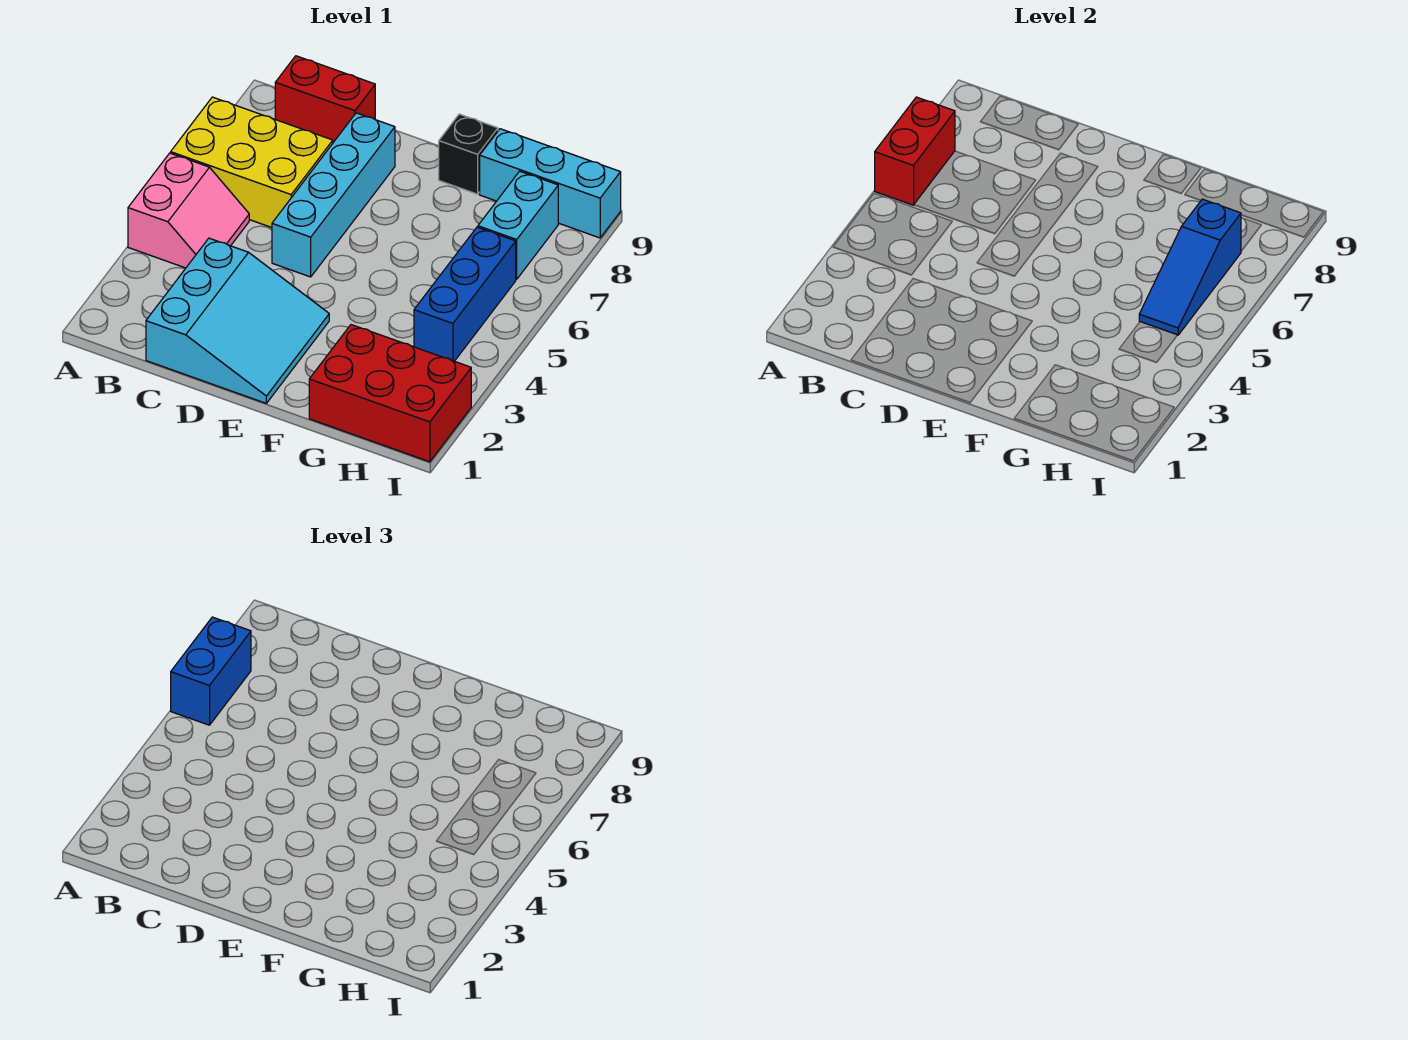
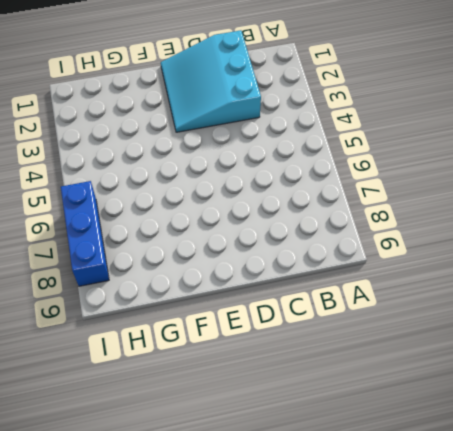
blue 1x3 brick [61,181,109,286] -> blue 1x3 brick moved to [414,227,516,361]
none -> pink 2x2 slope [128,153,249,268]
none -> yellow 2x3 brick [171,97,333,228]
none -> red 1x2 brick [275,56,375,142]

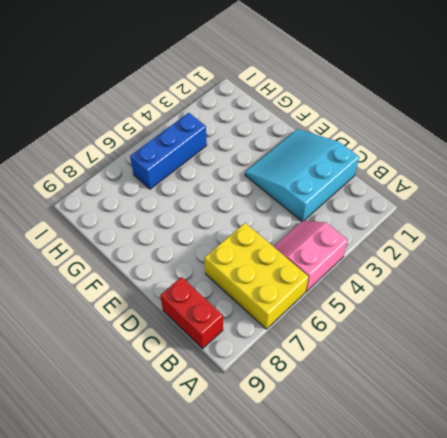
none -> cyan 1x4 brick [272,113,395,277]
none -> black 1x1 brick [439,114,498,194]
none -> red 2x3 brick [309,325,471,462]

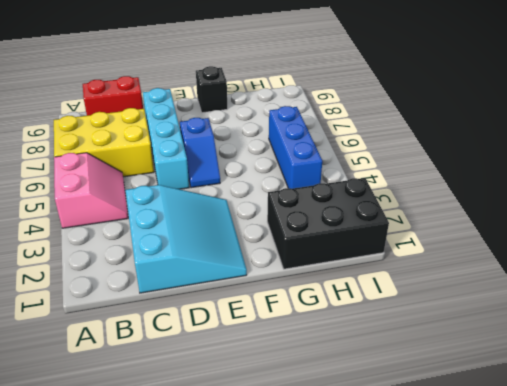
blue 1x2 slope [180,118,220,188] -> none
black 2x3 brick [267,178,389,269] -> red 2x3 brick [309,325,471,462]
none -> cyan 1x3 brick [480,129,621,238]
none -> cyan 1x2 brick [478,171,558,279]
none -> red 1x2 brick [875,97,955,205]

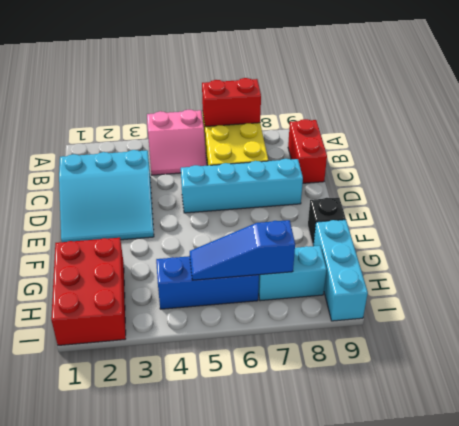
none -> blue 1x2 brick [171,617,251,725]

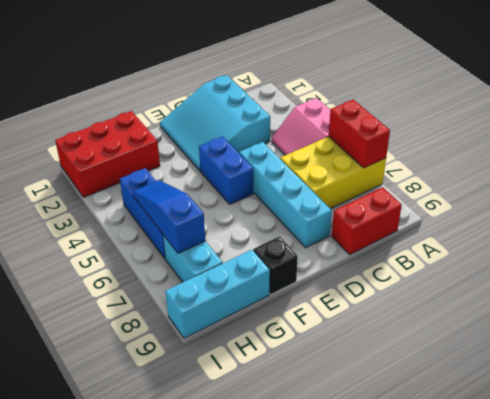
blue 1x2 brick [199,136,253,204] -> blue 1x2 brick moved to [171,617,251,725]

